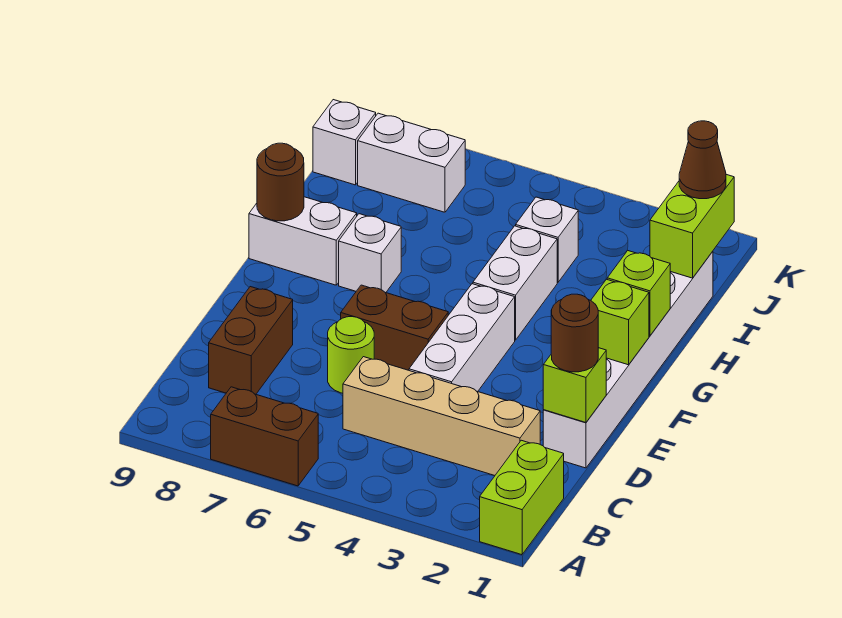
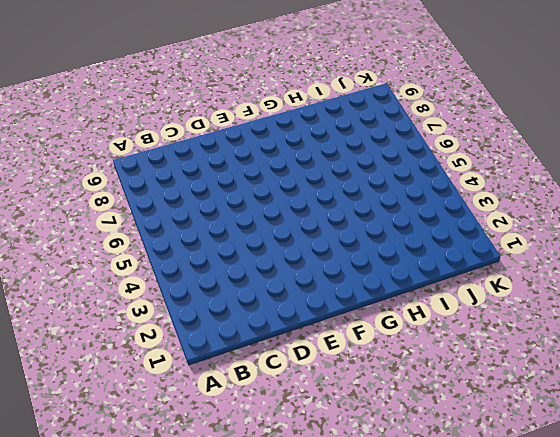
none -> lime 1x2 brick [480,440,564,555]
none -> brown 1x2 brick [211,387,318,486]
none -> tan 1x4 brick [343,357,540,475]

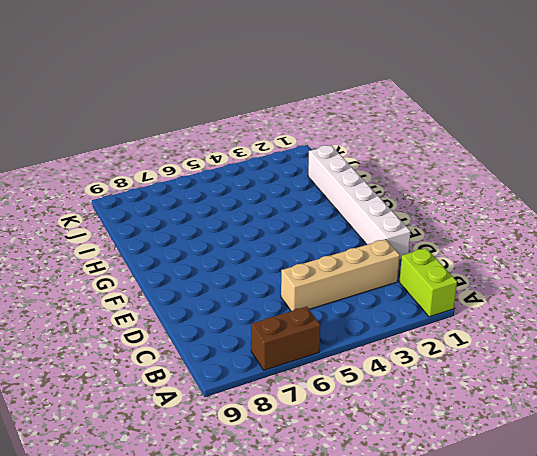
none -> brown 1x2 brick [209,287,293,394]
none -> white 1x3 brick [409,284,515,392]
none -> lime 1x1 round brick [328,317,374,393]

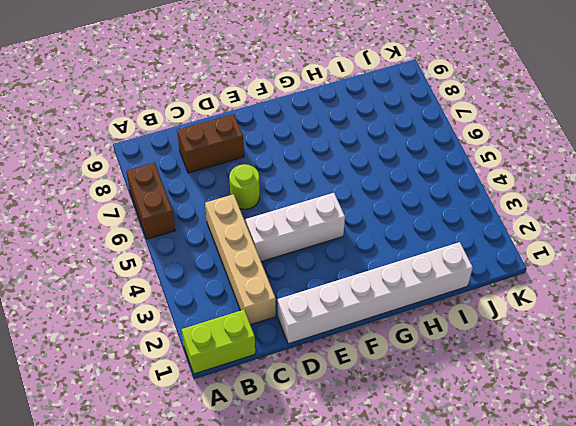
none -> brown 1x2 brick [341,285,448,370]
none -> white 1x2 brick [473,226,557,340]
none -> white 1x1 brick [339,214,401,293]

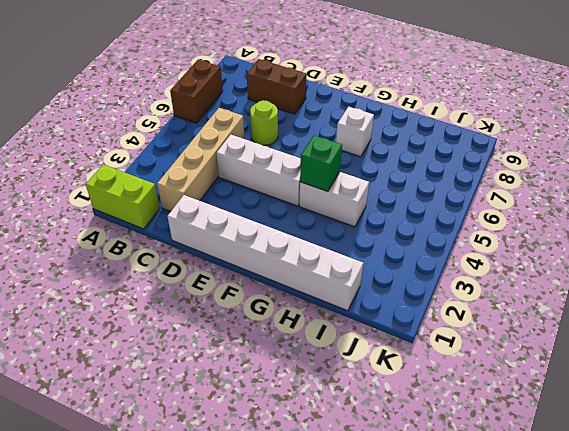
green 1x1 brick [300,135,342,192] -> none
none -> brown 1x2 brick [341,285,448,370]
none -> white 1x2 brick [249,197,357,285]
none -> white 1x1 brick [516,197,578,282]

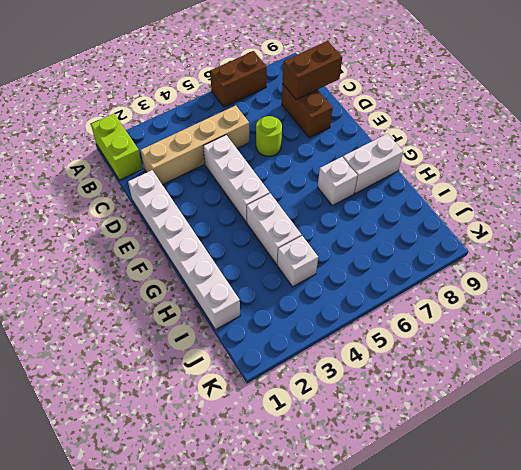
brown 1x2 brick [282,41,342,99] -> brown 1x2 brick moved to [341,285,448,370]
none -> white 1x2 brick [358,113,465,212]
none -> white 1x1 brick [313,100,376,185]
none -> lime 1x1 brick [543,348,606,422]

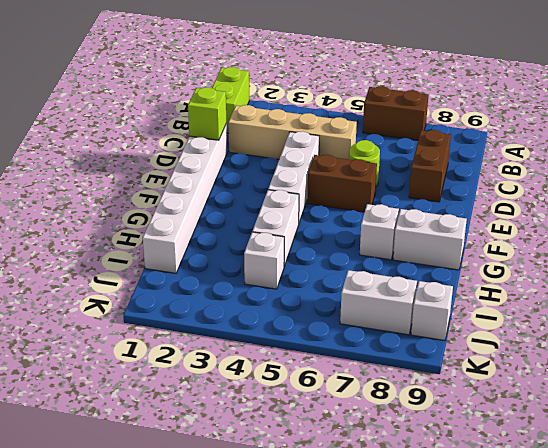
none -> lime 1x1 brick [591,279,649,365]
none -> lime 1x1 brick [607,251,670,336]
none -> brown 1x1 round brick [257,143,304,221]

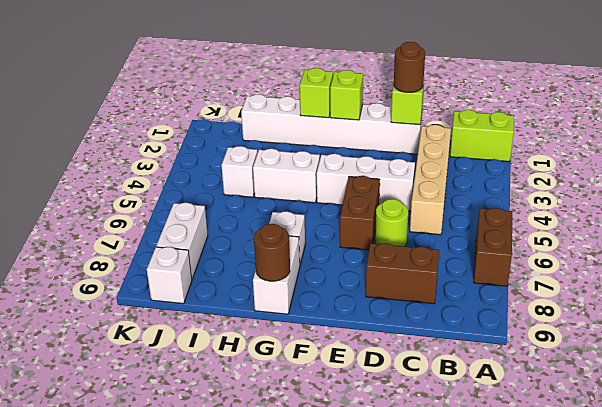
none -> lime 1x2 brick [650,175,734,278]
none -> brown 1x1 cone [679,121,726,199]

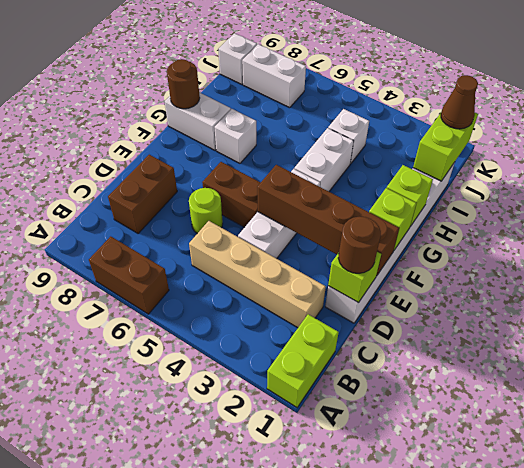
brown 1x4 brick [257,165,399,276] -> none

